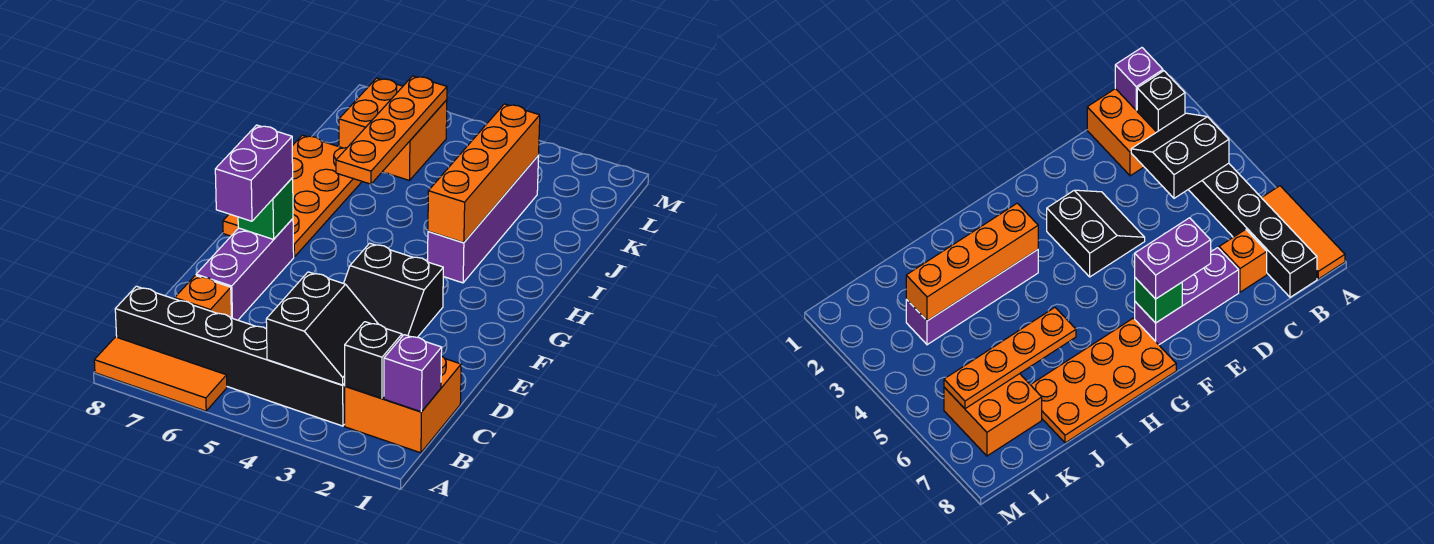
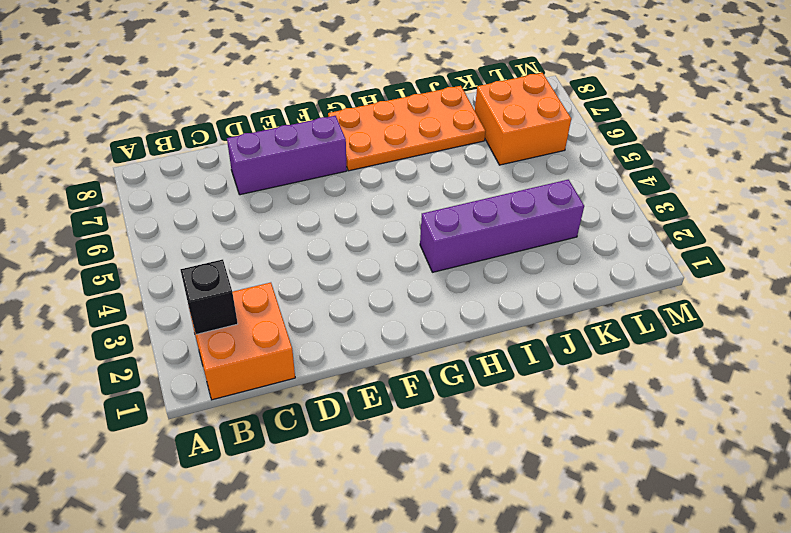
none -> orange 1x3 tile [94,337,227,411]
none -> black 1x6 brick [115,286,345,426]
none -> orange 1x1 brick [175,275,231,318]

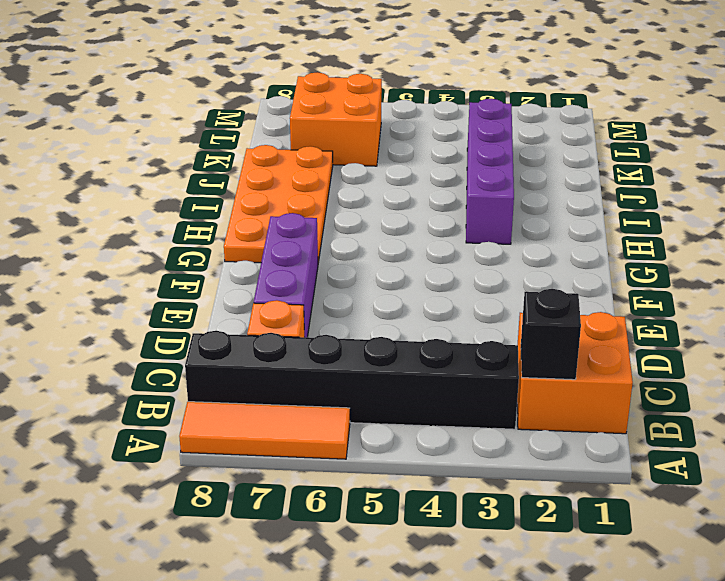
none -> black 2x2 slope [344,243,443,337]
none -> purple 1x1 brick [384,335,442,412]
none -> black 2x2 slope [266,272,378,385]

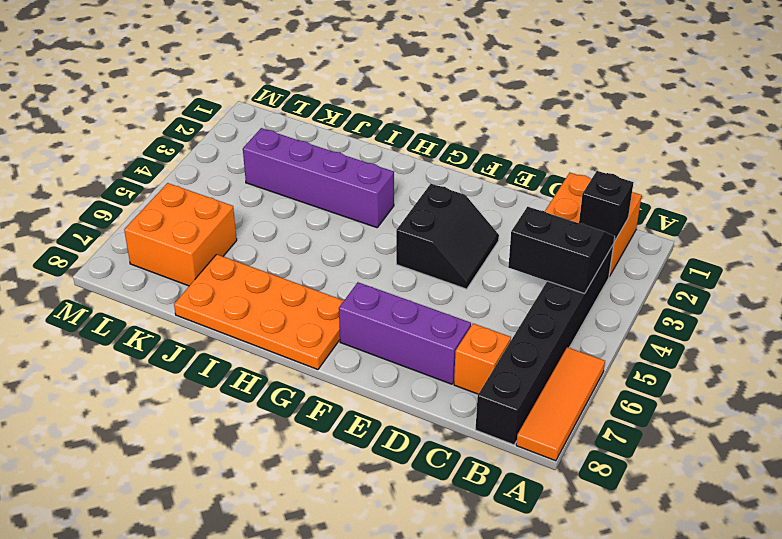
none -> purple 1x1 brick [384,335,442,412]
none -> green 1x1 brick [238,178,293,239]
none -> orange 1x4 brick [428,104,540,243]

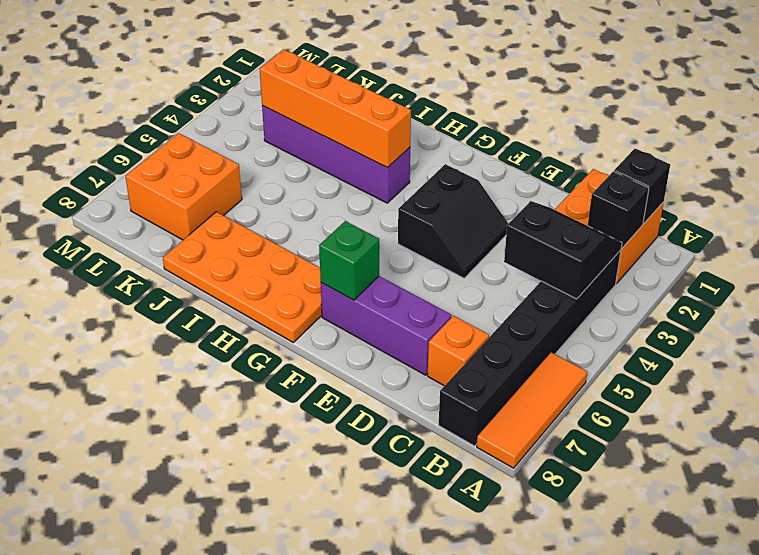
black 1x1 brick [614,148,670,224] -> purple 1x1 brick [384,335,442,412]
none -> orange 1x4 plate [336,76,447,184]
none -> purple 1x2 brick [215,125,293,221]

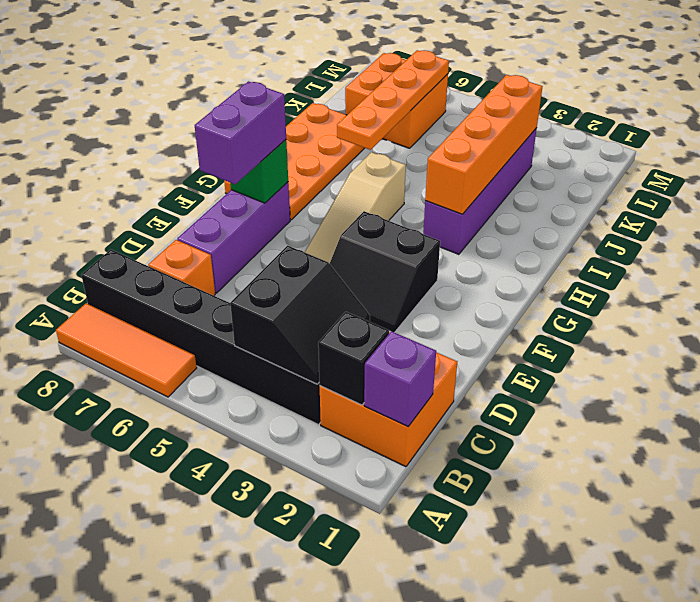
tan 1x3 slope [305,152,406,264] -> none

